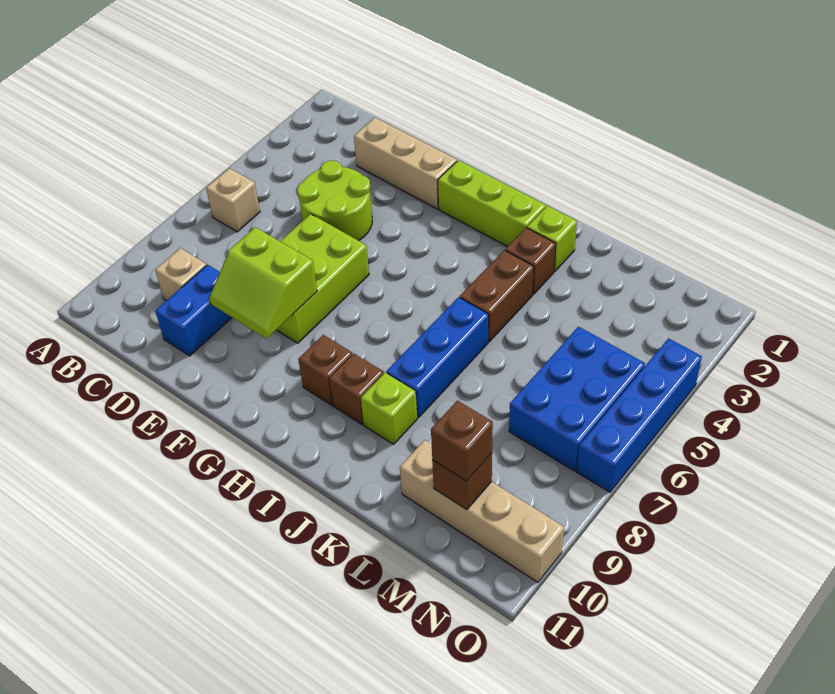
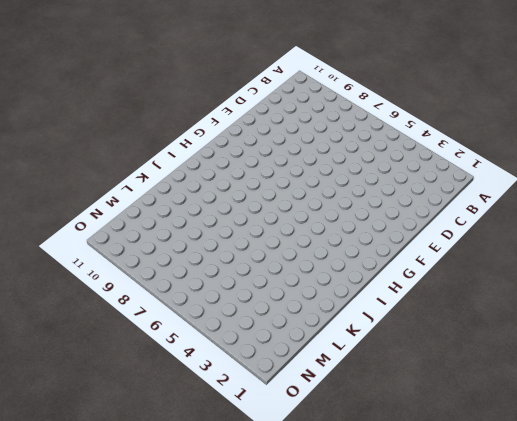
none -> tan 1x1 brick [206,168,260,232]
none -> tan 1x1 brick [155,248,206,301]
none -> tan 1x3 brick [354,118,457,209]

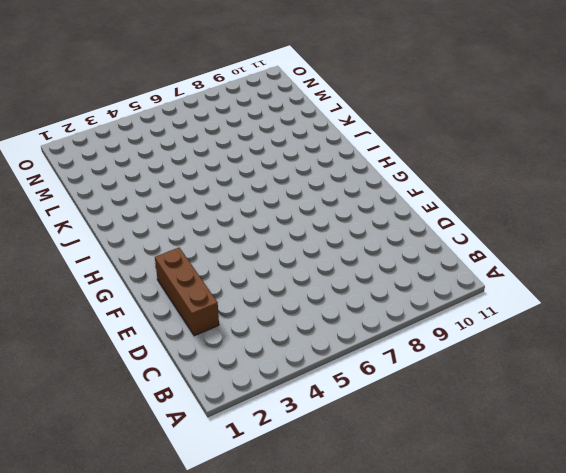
brown 1x3 brick [155,248,219,336] -> tan 1x3 brick [354,118,457,209]
none -> tan 1x1 brick [206,168,260,232]
none -> tan 1x1 brick [155,248,206,301]
none -> lime 2x2 round brick [297,160,372,241]

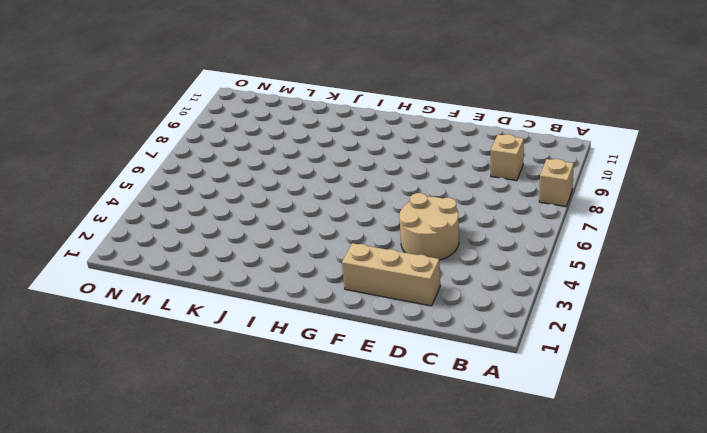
tan 1x1 brick [539,159,574,207] -> tan 1x1 brick moved to [206,168,260,232]
tan 2x2 round brick [399,193,459,260] -> lime 2x2 round brick [297,160,372,241]
none -> blue 1x2 brick [155,265,232,356]
none -> lime 2x3 brick [277,214,369,343]
none -> lime 1x3 brick [438,160,546,247]

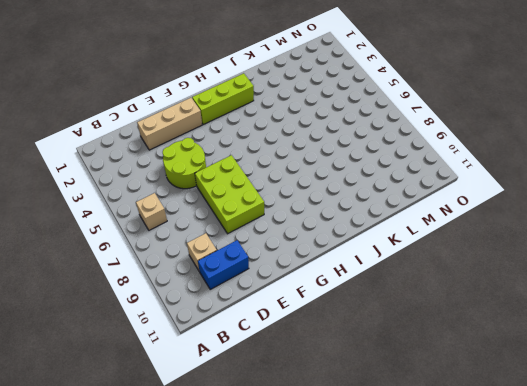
blue 1x2 brick [198,240,249,290] -> blue 1x2 brick turned to [155,265,232,356]
none -> brown 1x1 brick [298,335,353,405]
none -> brown 1x1 brick [329,354,384,424]
none -> lime 1x1 brick [527,206,577,272]

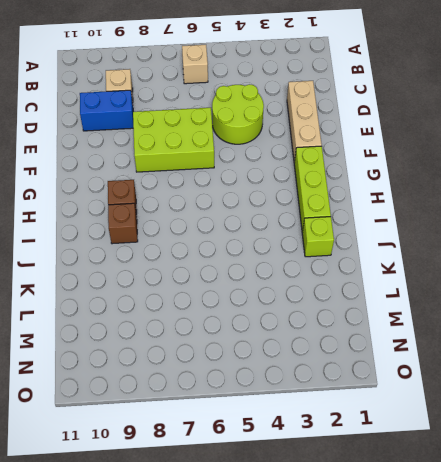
none -> brown 1x1 brick [505,228,556,294]
none -> brown 1x2 brick [460,250,534,342]
none -> blue 1x3 brick [386,297,489,418]

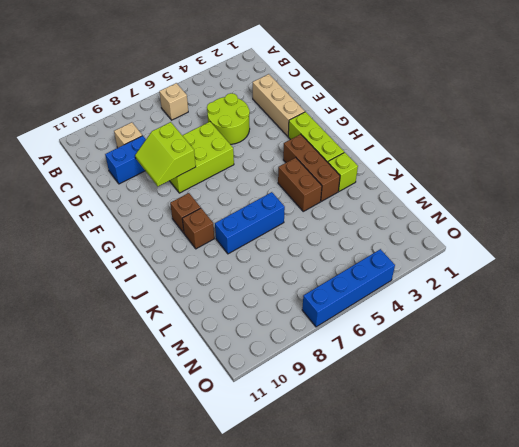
brown 1x3 brick [283,134,340,201] -> brown 1x1 brick [505,228,556,294]
brown 1x2 brick [278,158,322,211] -> brown 1x2 brick turned to [460,250,534,342]
none -> lime 1x1 brick [361,373,417,444]
none -> tan 1x4 brick [400,440,564,582]
none -> blue 2x3 brick [509,327,645,471]

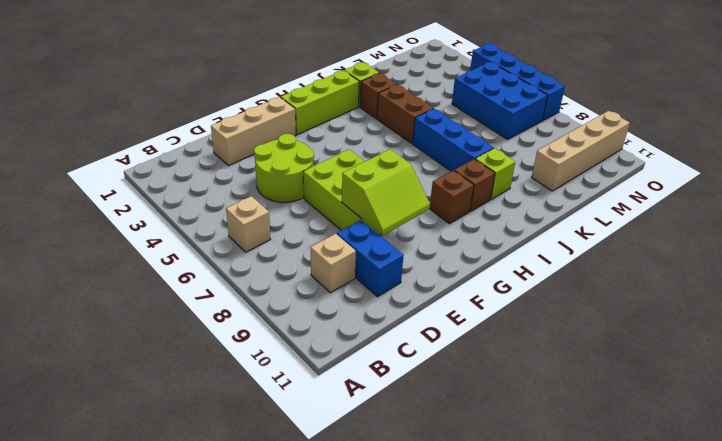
none -> brown 1x1 brick [432,453,492,510]
none -> brown 1x1 brick [431,401,493,481]

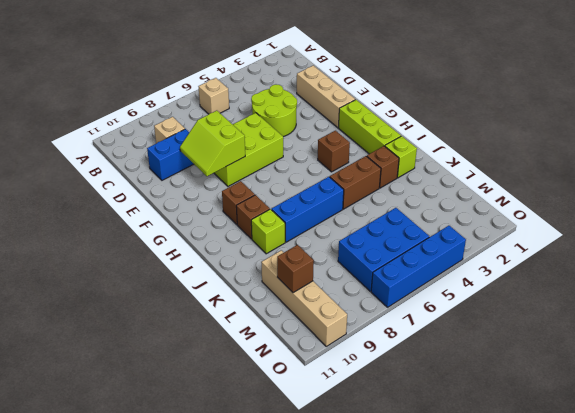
brown 1x1 brick [318,131,350,172] -> brown 1x1 brick moved to [431,401,493,481]

